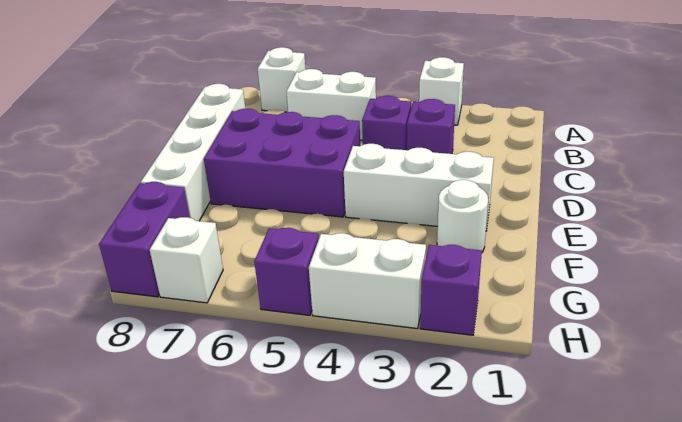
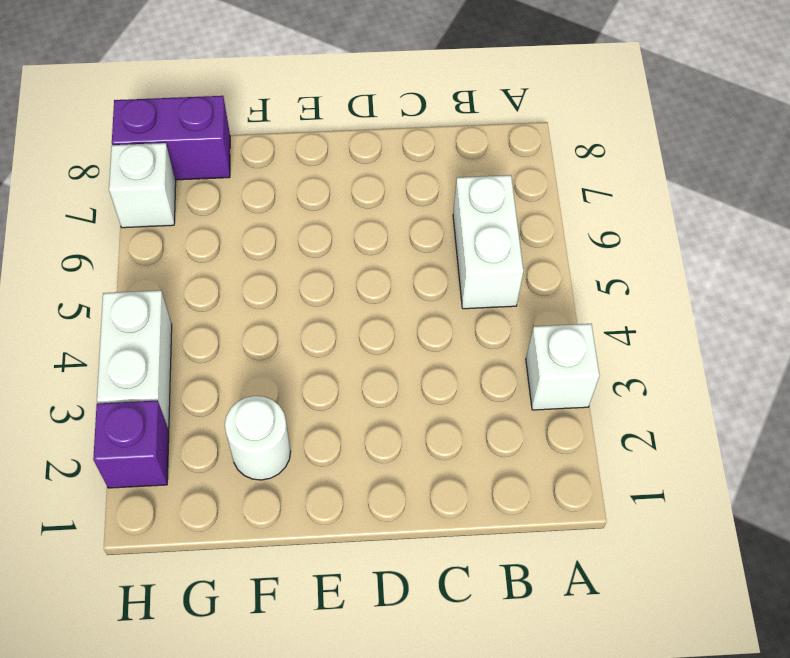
none -> white 1x1 brick [258,47,306,112]
none -> purple 1x1 brick [407,99,455,154]
none -> purple 1x1 brick [362,96,411,150]

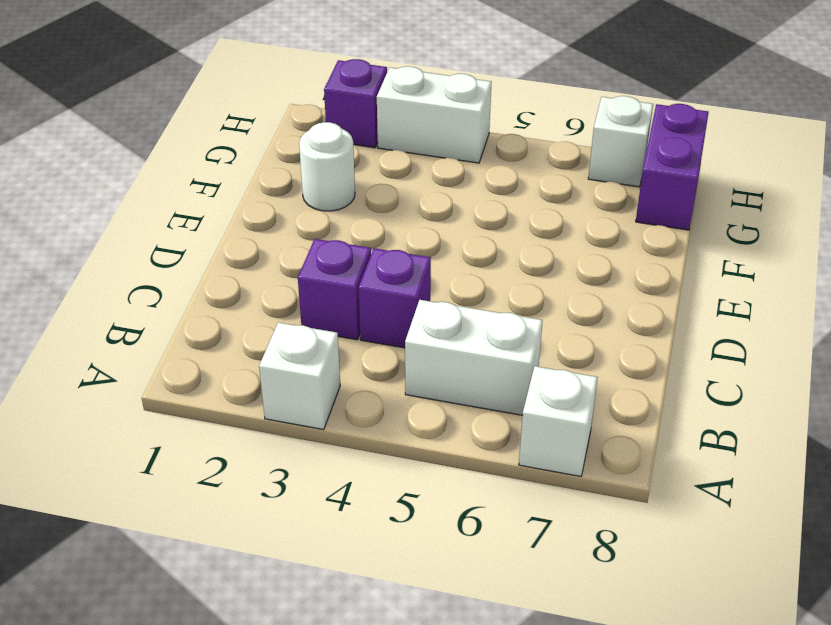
none -> white 1x4 brick [141,84,245,221]
none -> purple 2x3 brick [204,109,360,217]
none -> white 1x3 brick [344,144,494,231]

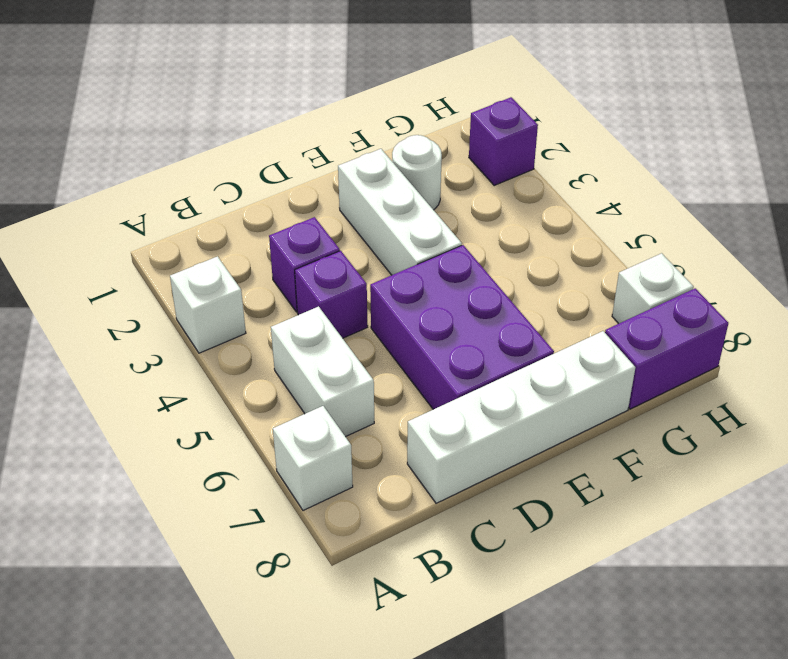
none -> white 1x2 brick [309,233,426,328]
none -> purple 1x1 brick [254,228,319,315]

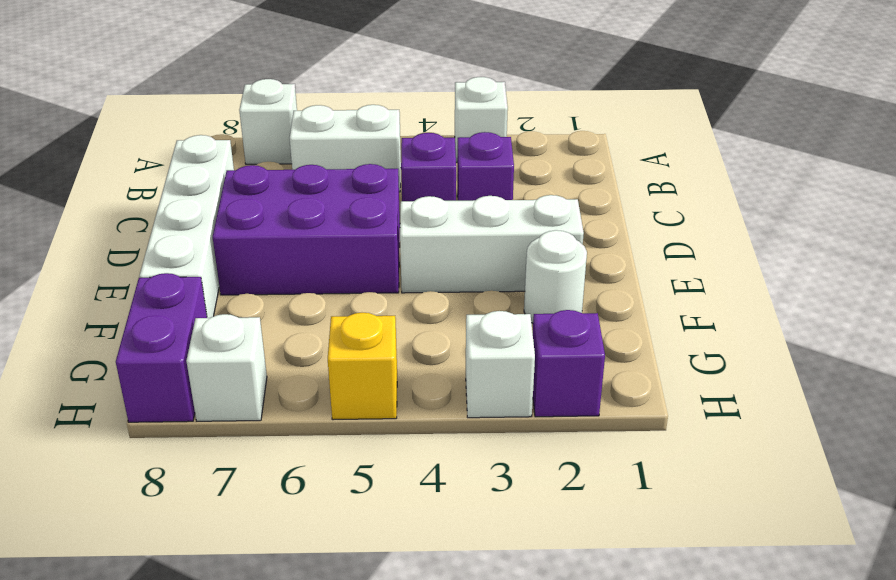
white 1x1 brick [466,311,535,418] -> white 1x2 brick [309,233,426,328]
yellow 1x1 brick [328,313,397,420] -> purple 1x1 brick [254,228,319,315]

